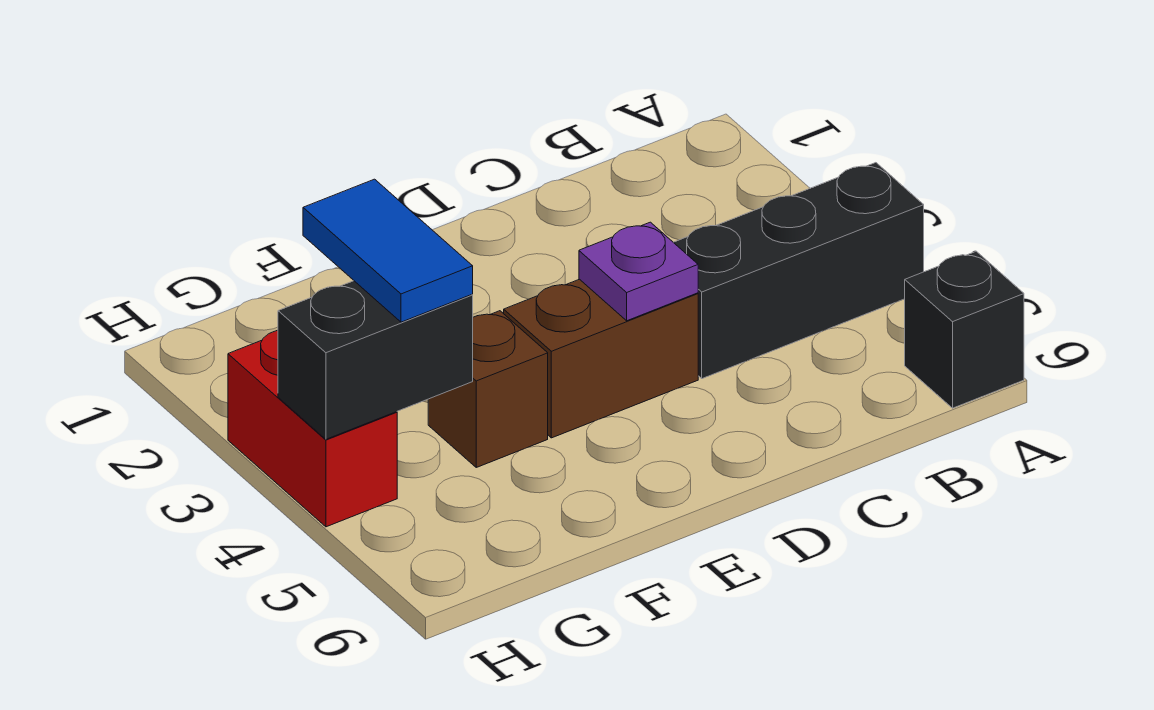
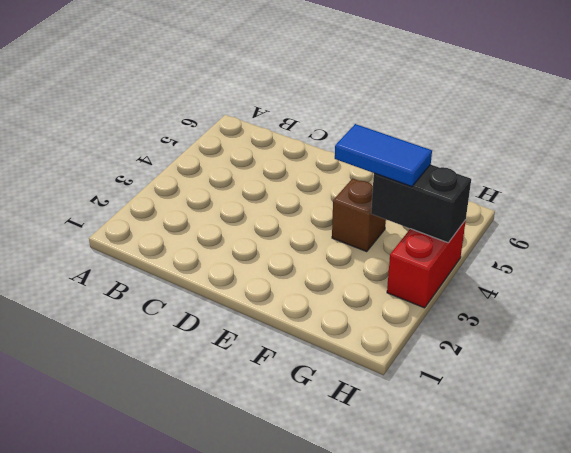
blue 1x2 tile [335,124,432,187] -> blue 1x2 tile turned to [303,179,473,322]
none -> black 1x3 brick [673,163,924,379]
none -> black 1x1 brick [905,251,1024,408]

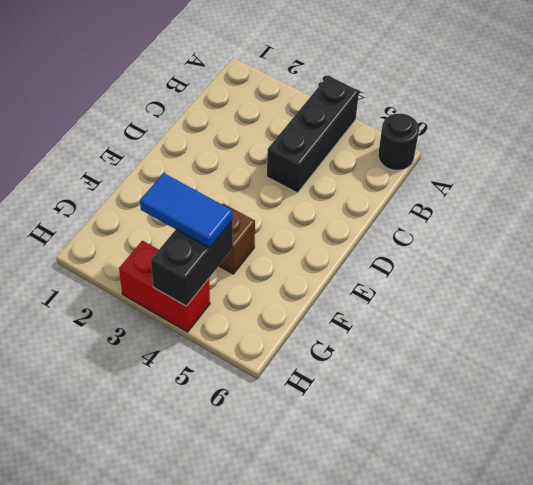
black 1x1 round brick [378,113,419,170] -> black 1x1 brick [905,251,1024,408]
none -> brown 1x2 brick [504,279,698,438]
none -> purple 1x1 plate [579,222,698,321]

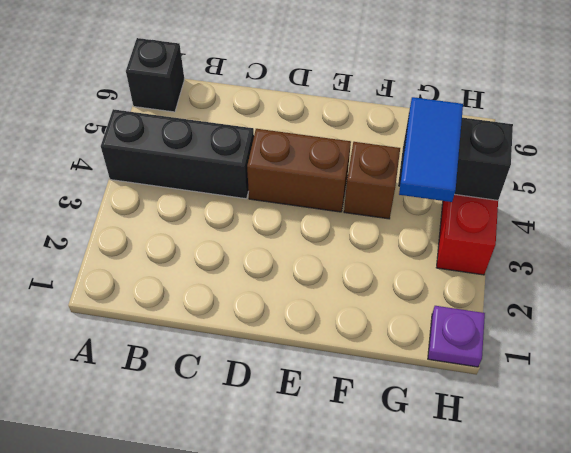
purple 1x1 plate [428,306,485,367] -> purple 1x1 plate moved to [579,222,698,321]

